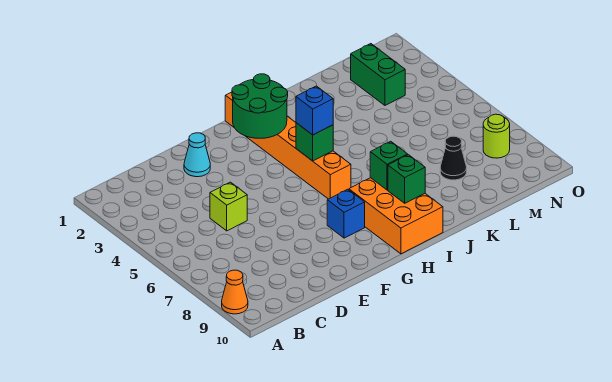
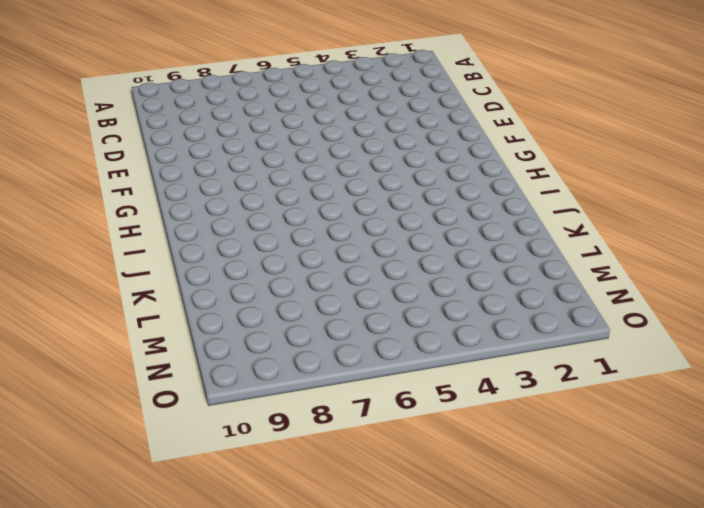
none -> orange 1x1 cone [222,270,248,314]
none -> lime 1x1 brick [210,182,247,231]
none -> cyan 1x1 cone [184,133,210,177]

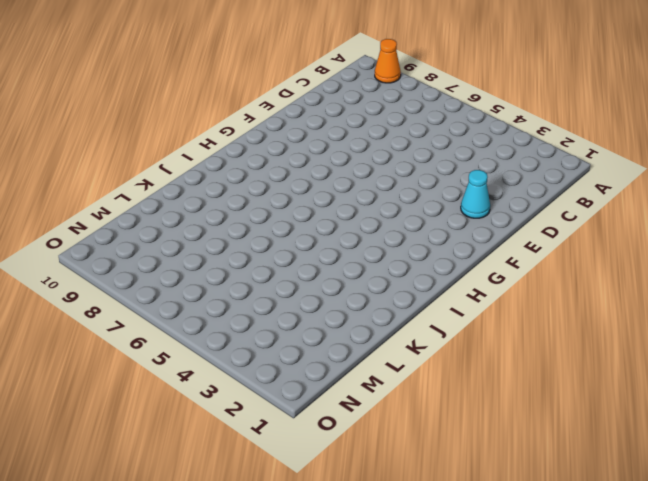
none -> lime 1x1 brick [210,182,247,231]
none -> blue 1x1 brick [327,189,365,238]
none -> orange 1x6 brick [225,92,351,199]

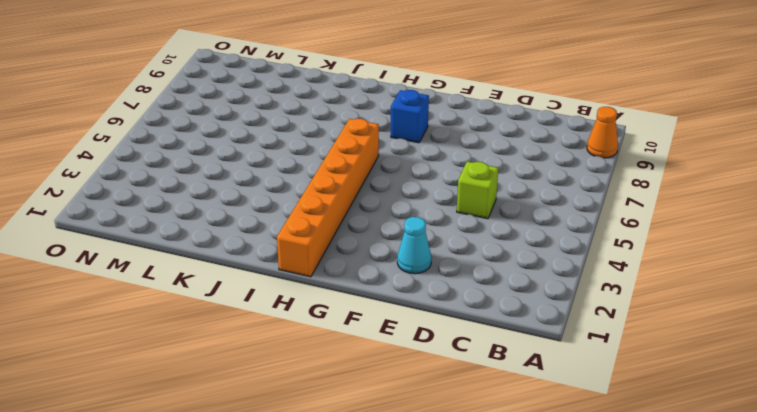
none -> orange 2x3 brick [349,178,443,254]
none -> black 1x1 cone [440,136,467,180]
none -> green 1x2 brick [351,44,405,105]

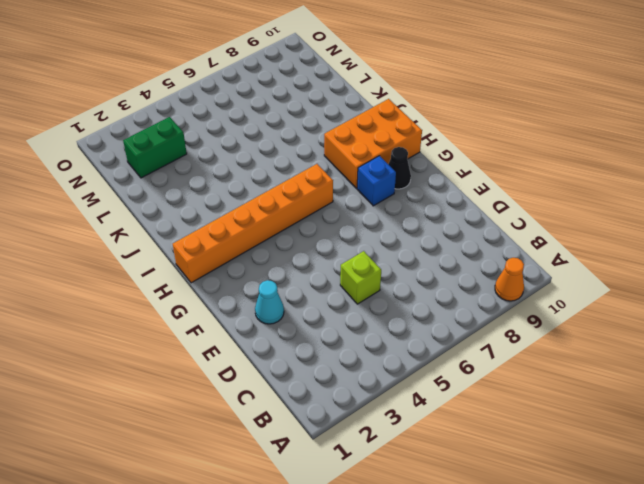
black 1x1 cone [388,147,411,189] -> black 1x1 cone moved to [440,136,467,180]
none -> lime 1x1 round brick [483,114,510,158]
none -> green 2x2 round brick [232,74,288,138]
none -> green 1x1 brick [296,123,333,161]

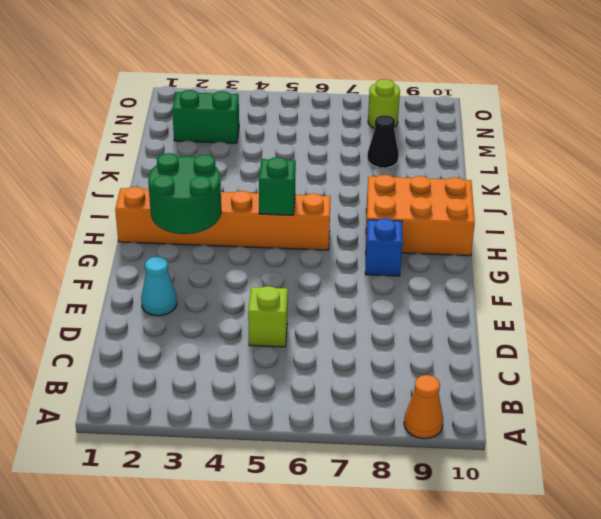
none -> green 1x1 brick [370,141,408,190]
none -> green 1x1 brick [388,155,425,203]
none -> blue 1x1 brick [296,86,333,135]

